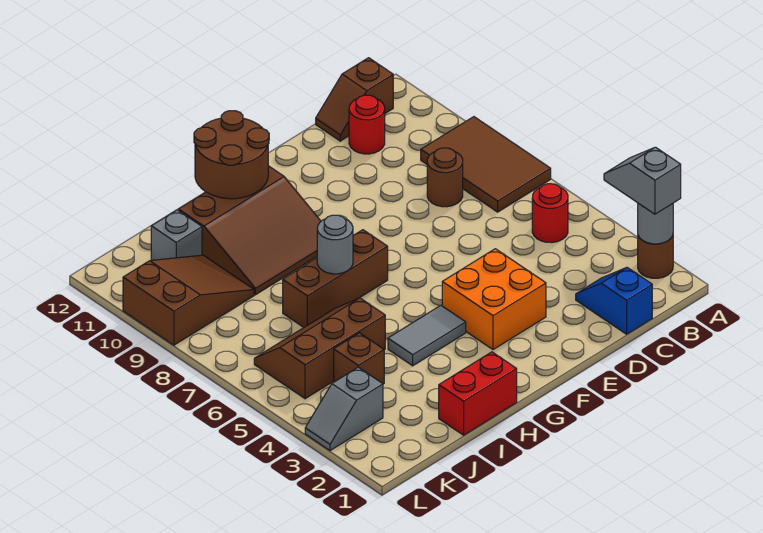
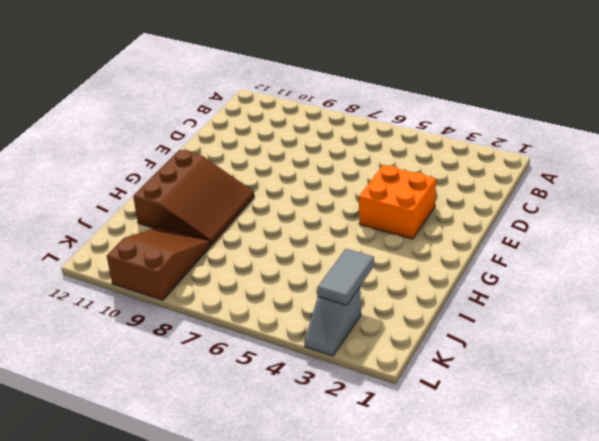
grey 1x2 tile [317,249,374,305] -> grey 1x2 tile moved to [388,305,466,366]
none -> brown 1x1 round brick [638,236,673,278]
none -> brown 2x3 tile [421,117,551,212]
none -> red 1x1 round brick [532,184,568,243]

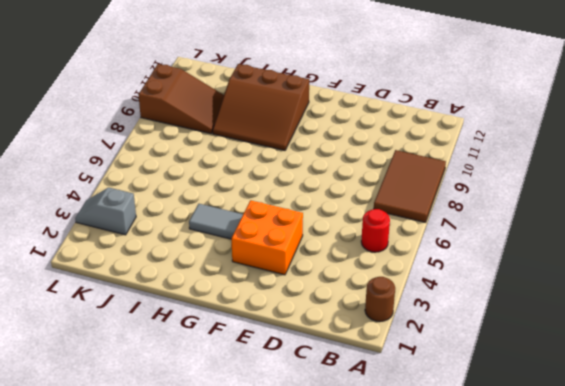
none -> brown 1x2 slope [316,58,393,141]
none -> blue 1x2 slope [576,267,652,334]
none -> brown 1x1 round brick [427,148,463,207]

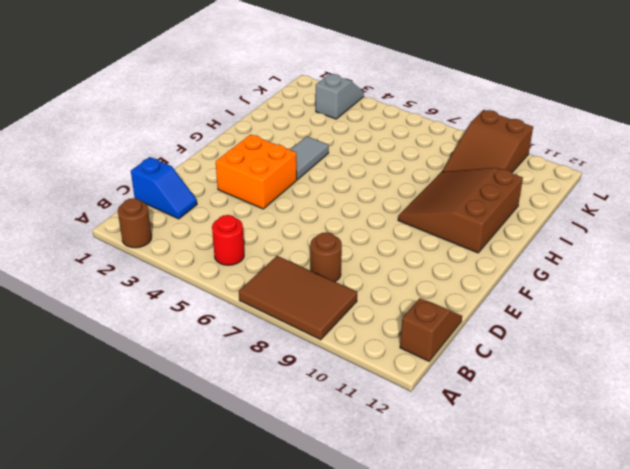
none -> red 1x1 round brick [349,95,385,154]
none -> brown 1x3 brick [283,230,388,328]
none -> red 1x2 brick [439,352,517,435]

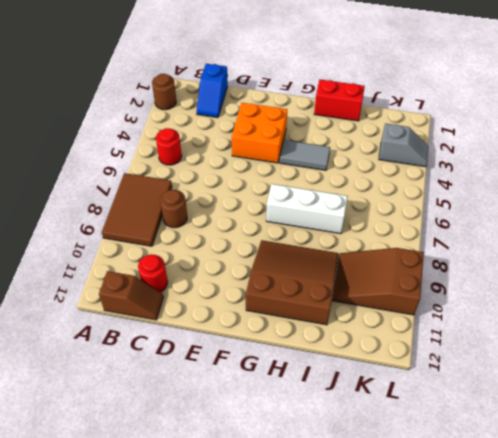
white 1x3 brick [266,184,348,234] -> brown 1x3 brick [283,230,388,328]
none -> brown 2x3 slope [254,298,385,399]
none -> brown 1x1 brick [334,333,384,384]
none -> grey 1x1 brick [151,210,202,260]

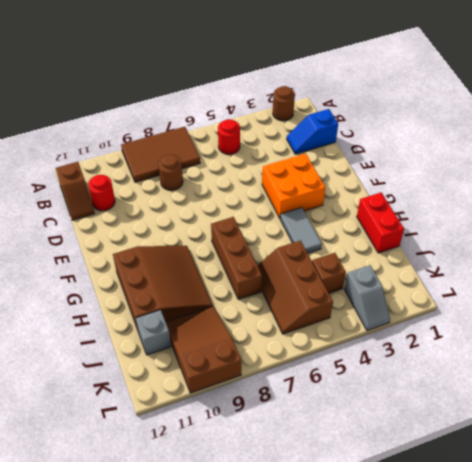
none -> grey 1x1 round brick [638,203,673,244]
none -> brown 2x2 round brick [194,111,269,199]
none -> grey 1x1 round brick [317,215,353,274]

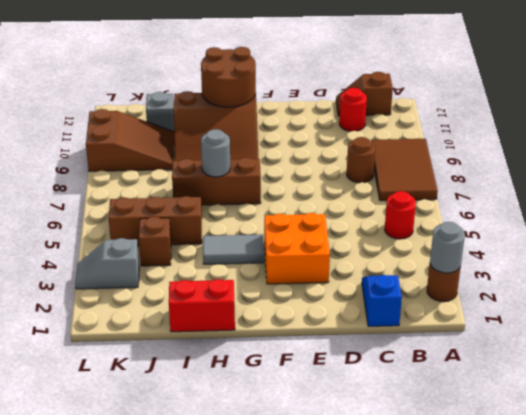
none -> grey 1x2 slope [604,147,681,214]

